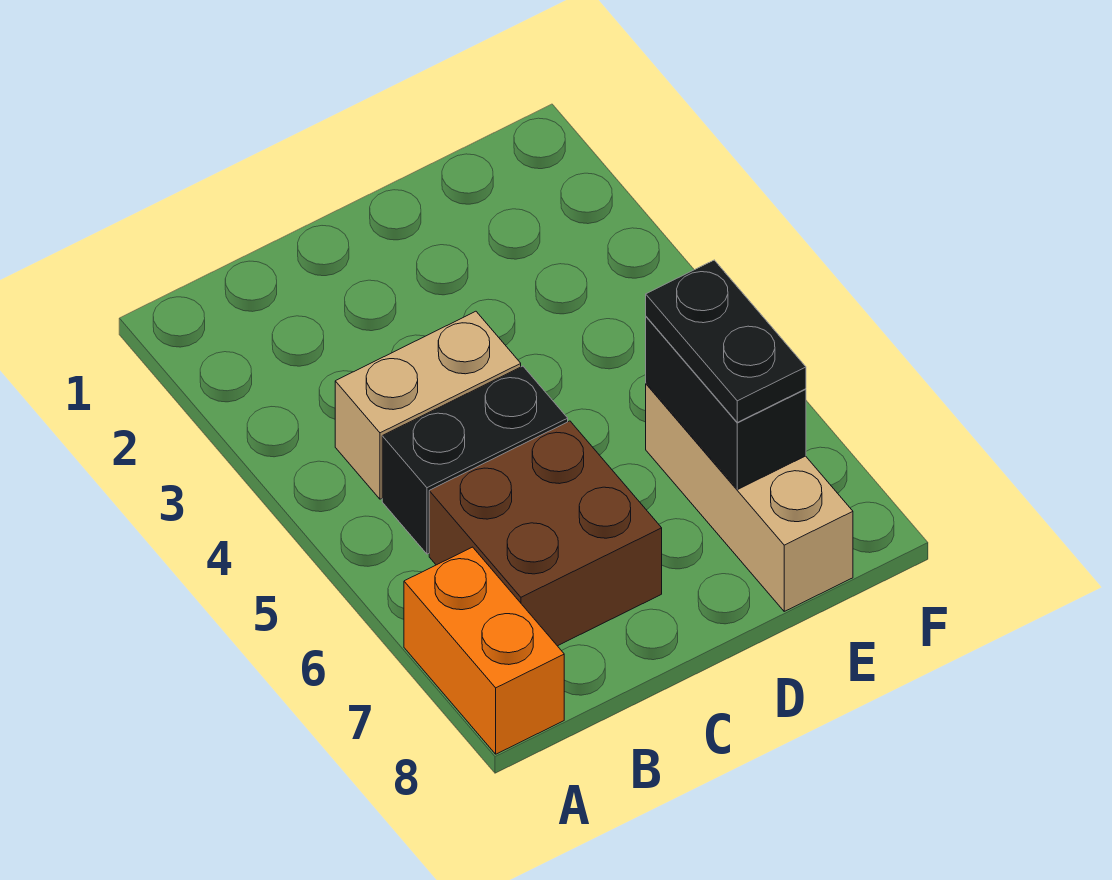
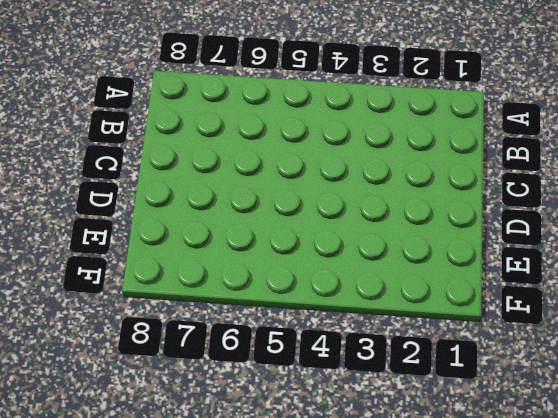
none -> orange 1x2 brick [404,547,564,754]
none -> tan 1x2 brick [335,311,521,499]

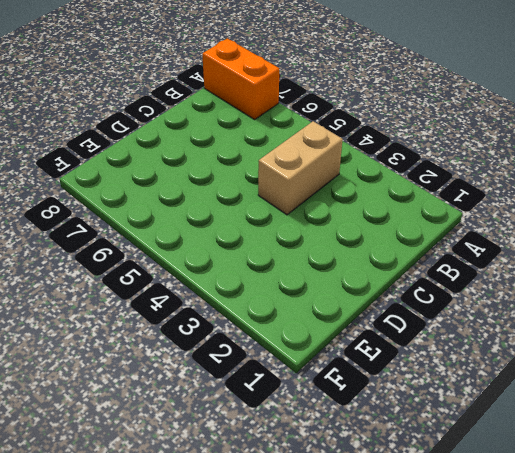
none -> black 1x2 brick [382,366,568,554]
none -> brown 2x2 brick [429,421,662,646]

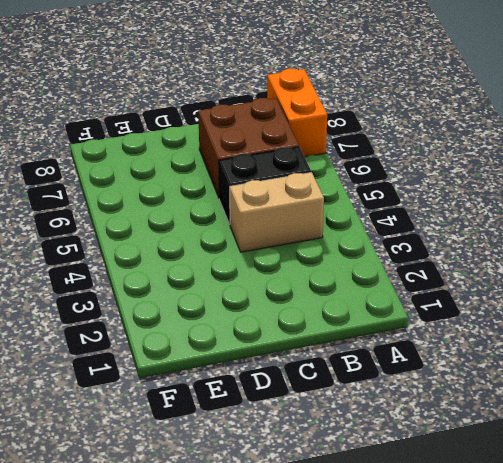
none -> tan 1x3 brick [646,384,853,611]
none -> black 1x2 brick [646,317,806,490]

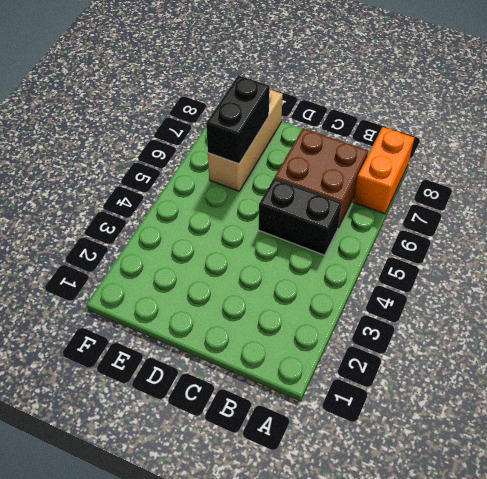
none -> tan 1x2 brick [335,311,521,499]
none -> black 1x2 plate [646,260,806,422]

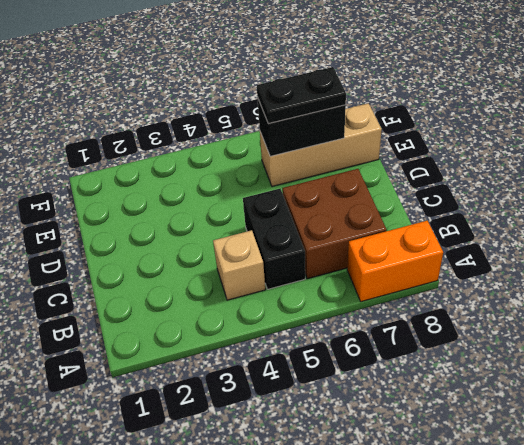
tan 1x1 brick [213,230,265,300] -> tan 1x2 brick [335,311,521,499]

